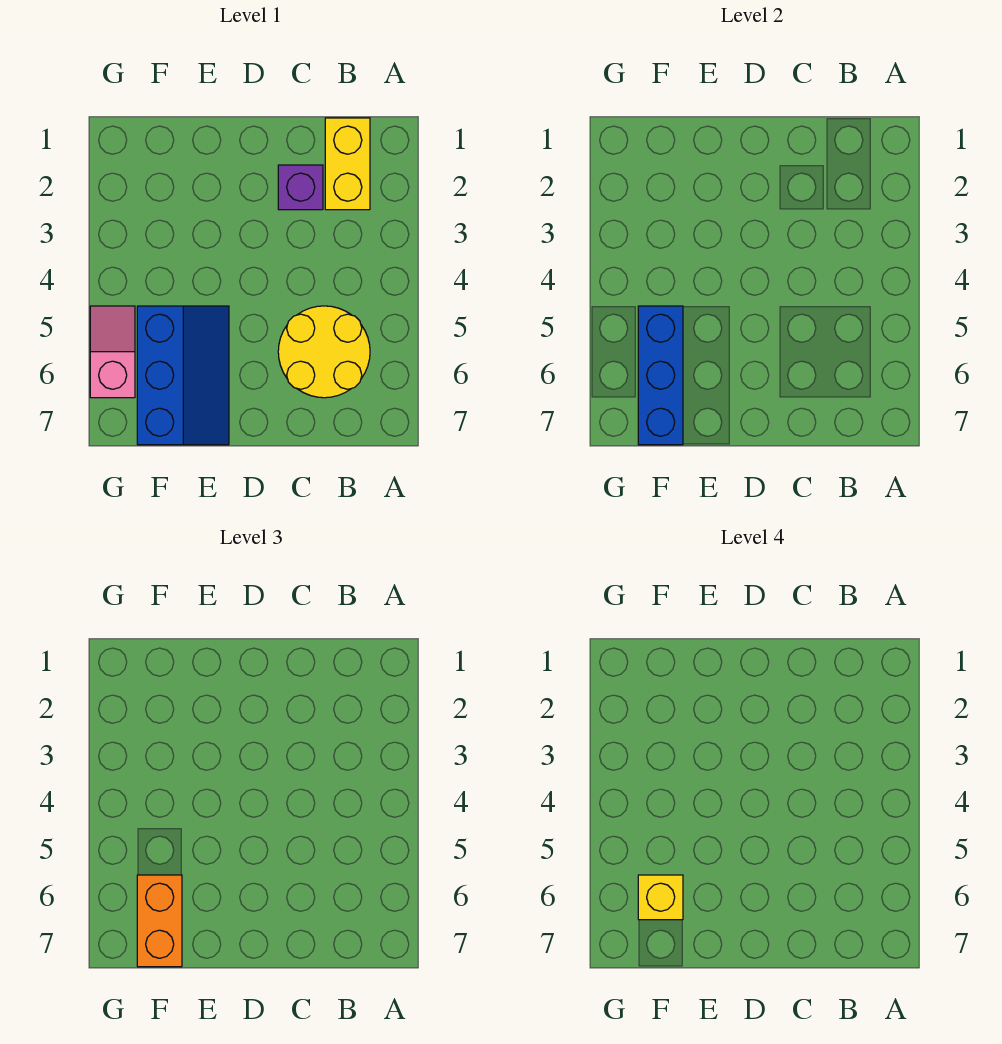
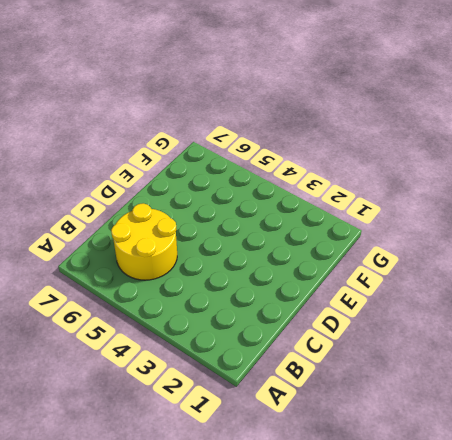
none -> yellow 1x2 brick [325,118,370,210]
none -> purple 1x1 brick [278,165,323,210]

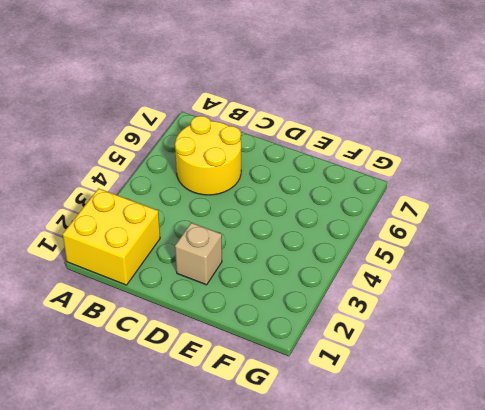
yellow 2x2 brick [63,188,160,285] -> yellow 1x2 brick [325,118,370,210]
tan 1x1 brick [175,223,222,285] -> none
none -> purple 1x1 brick [278,165,323,210]
none -> blue 2x3 slope [137,306,229,445]

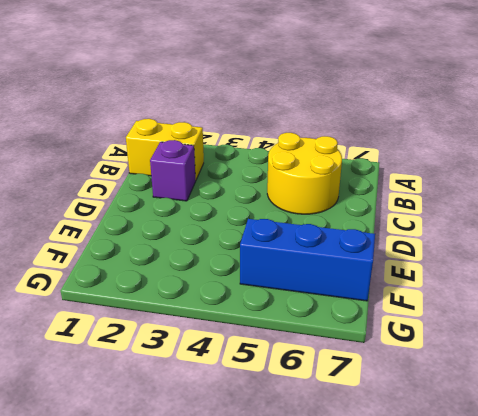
none -> pink 1x2 slope [90,306,135,398]
none -> blue 1x3 brick [638,306,683,445]

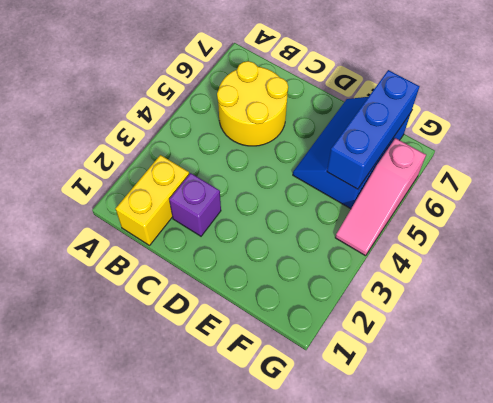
pink 1x3 slope [335,138,426,256] -> pink 1x2 slope [90,306,135,398]
none -> orange 1x2 brick [137,875,182,967]
none -> yellow 1x1 brick [638,875,683,920]

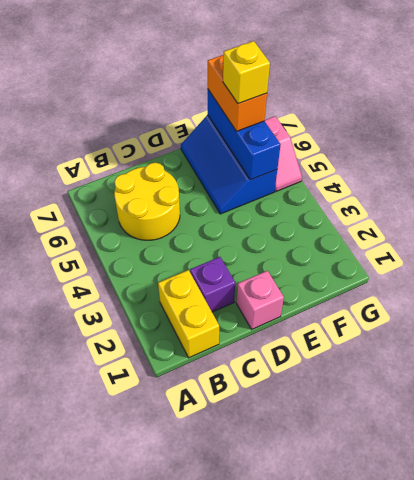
pink 1x1 brick [236,271,284,329] -> none

